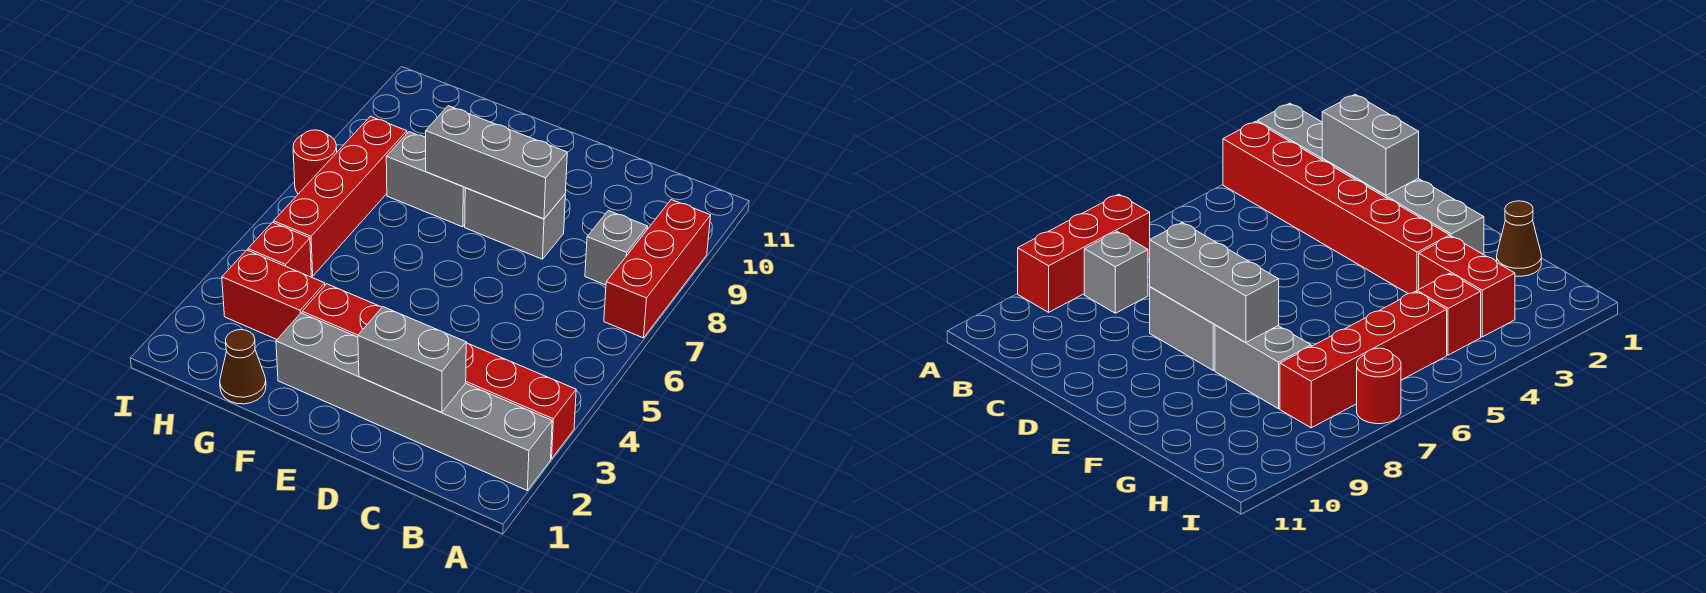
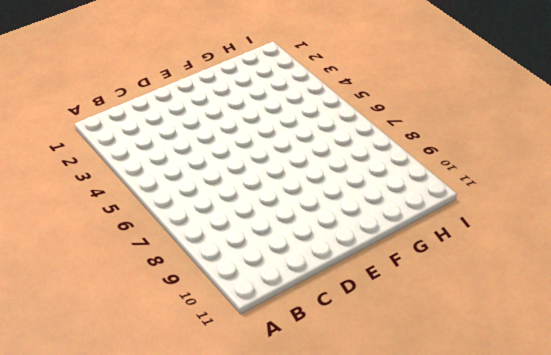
none -> grey 1x6 brick [276,313,552,490]
none -> red 1x6 brick [302,284,576,459]
none -> red 1x3 brick [604,200,711,338]

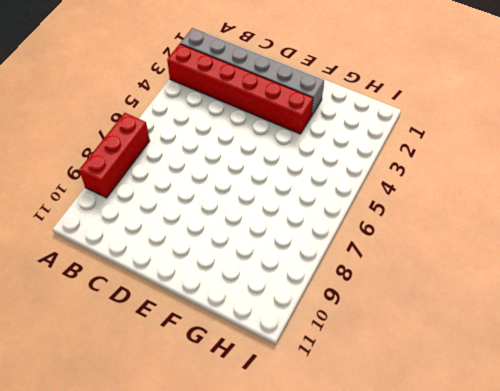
none -> grey 1x1 brick [585,211,648,285]
none -> grey 1x2 brick [465,188,565,259]
none -> grey 1x2 brick [386,132,465,227]

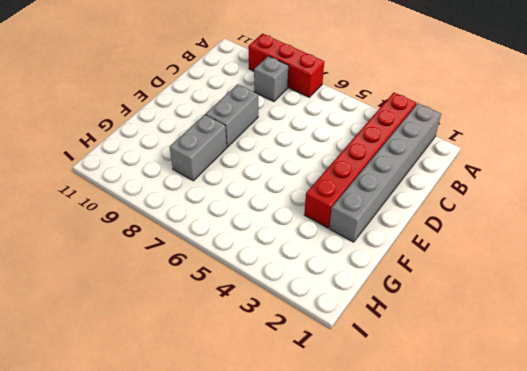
none -> brown 1x1 cone [220,330,266,404]
none -> red 1x2 brick [222,250,325,339]
none -> red 1x1 brick [248,222,311,277]

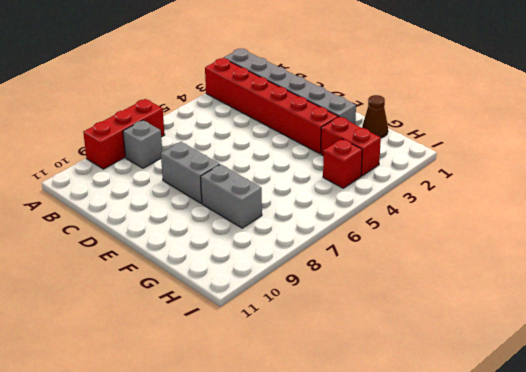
none -> red 1x4 brick [274,116,407,276]
none -> red 1x1 round brick [293,130,337,194]
none -> grey 1x2 brick [358,307,466,413]

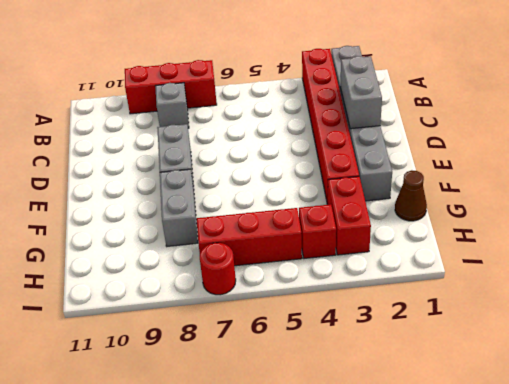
red 1x3 brick [196,208,302,266] -> red 1x4 brick [274,116,407,276]
none -> grey 1x3 brick [426,106,567,219]

